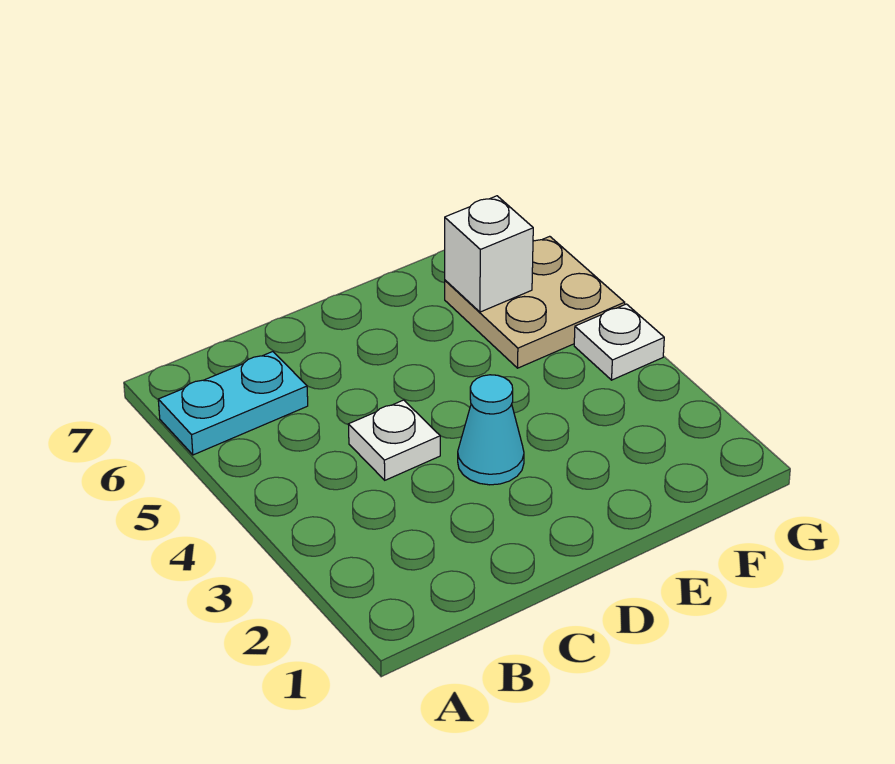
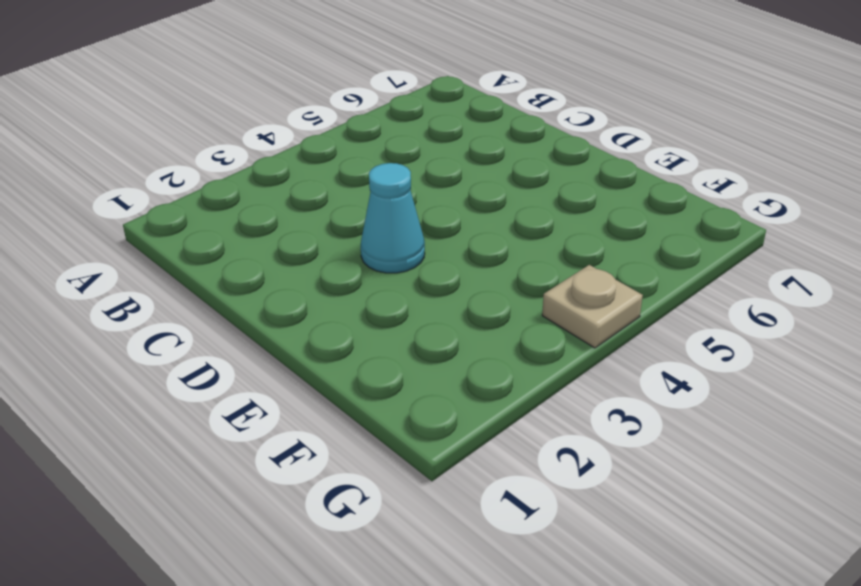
tan 1x1 plate [542,265,643,348] -> white 1x1 plate [574,304,664,380]
none -> cyan 1x2 plate [158,352,308,455]
none -> white 1x1 plate [348,400,440,480]

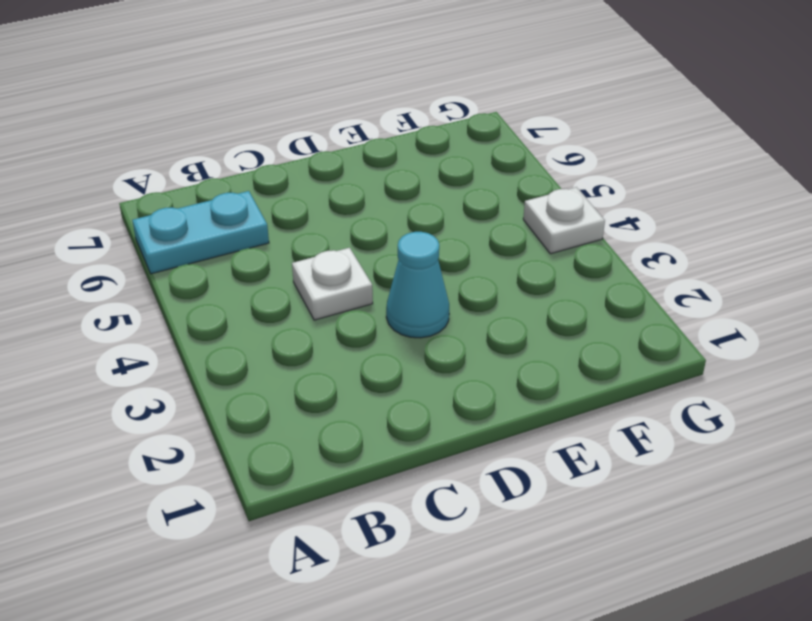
none -> tan 2x2 plate [445,236,625,368]
none -> white 1x1 brick [445,196,533,312]

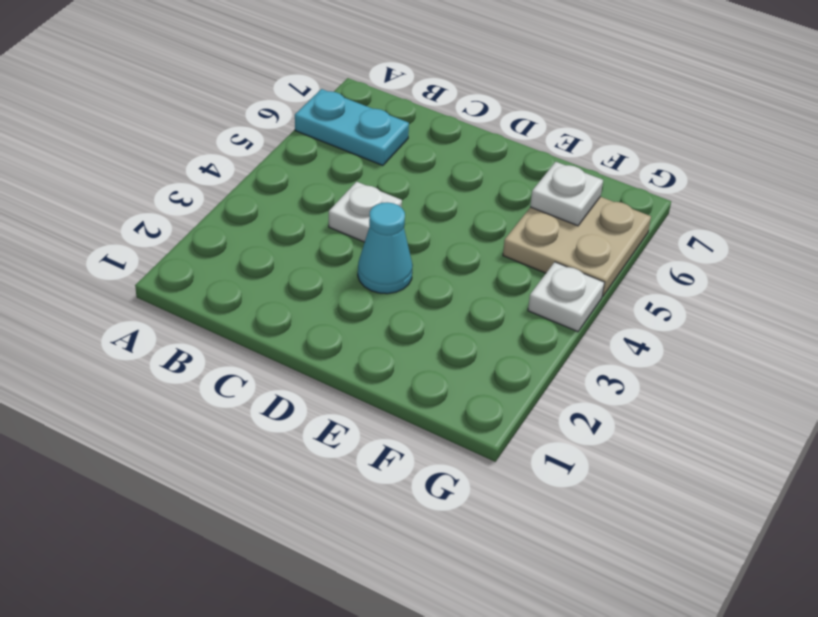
white 1x1 plate [530,162,603,226] -> white 1x1 brick [445,196,533,312]

